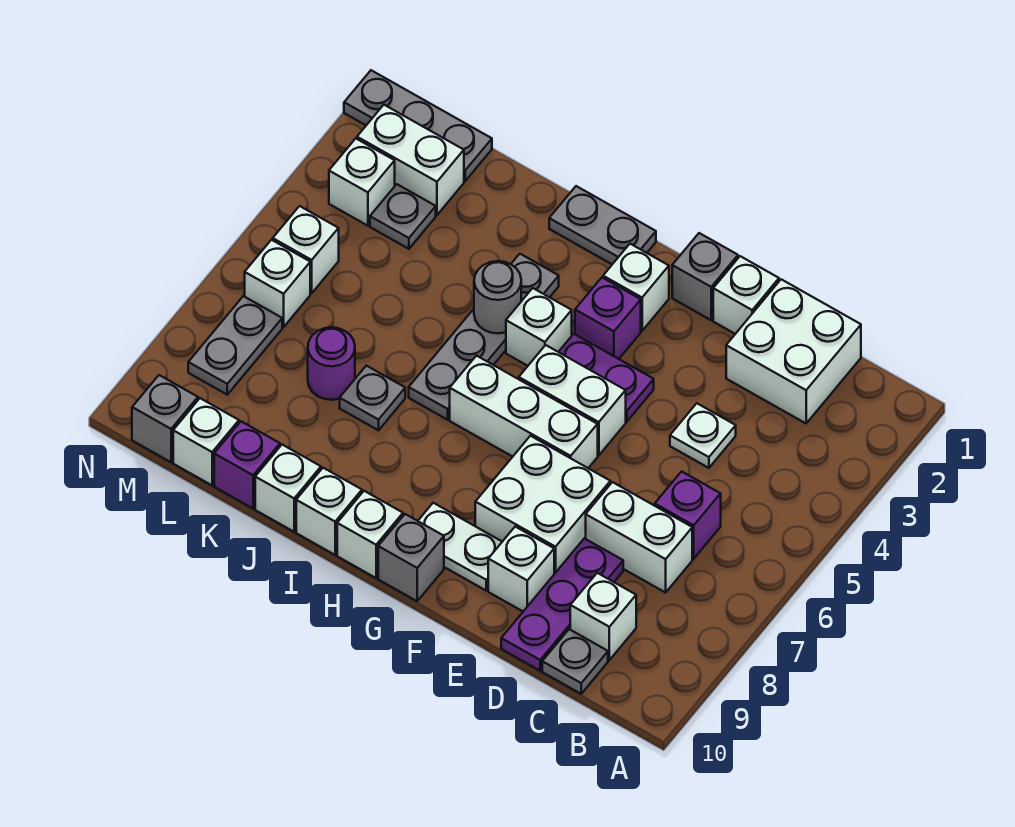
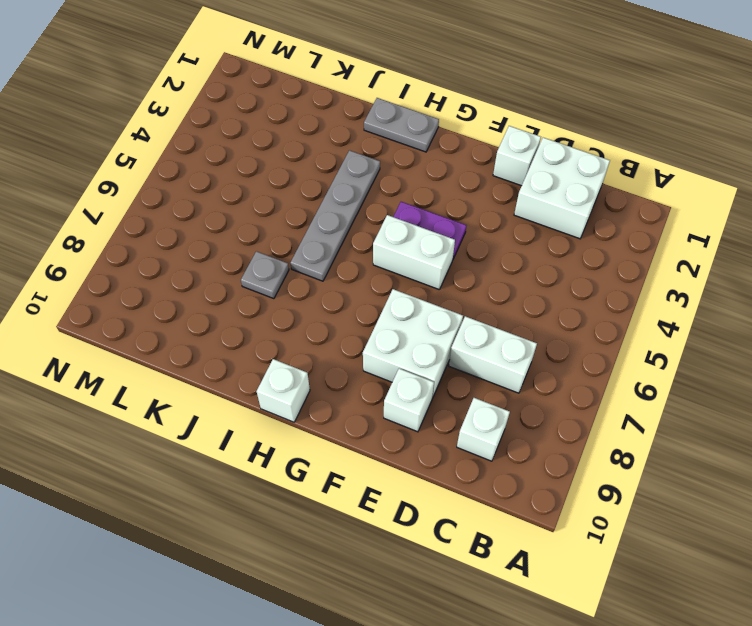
none -> purple 1x1 brick [655,472,721,559]
none -> grey 1x1 plate [542,629,608,694]
none -> white 1x1 plate [670,403,736,468]
none -> purple 1x3 plate [501,538,623,671]

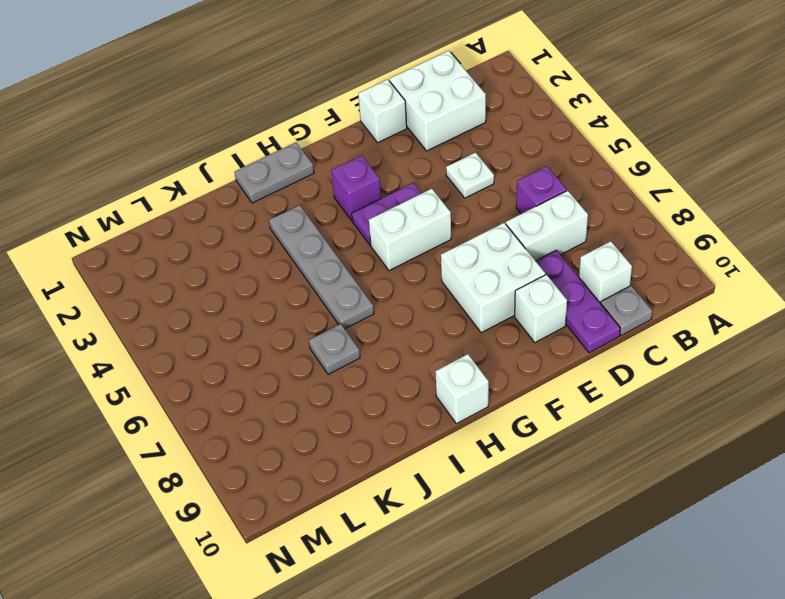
none -> grey 1x1 brick [672,233,738,320]
none -> white 1x3 brick [450,356,598,468]
none -> white 1x2 plate [418,503,502,590]
none -> white 1x1 brick [603,244,669,331]

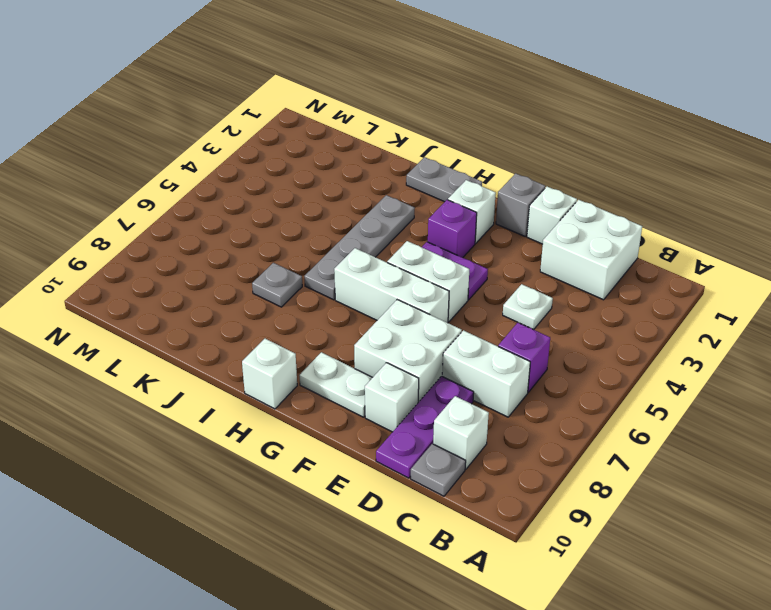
none -> grey 1x1 brick [378,514,444,601]
none -> white 1x1 brick [506,288,572,366]
none -> white 1x1 brick [296,468,362,555]
none -> white 1x1 brick [255,445,321,532]

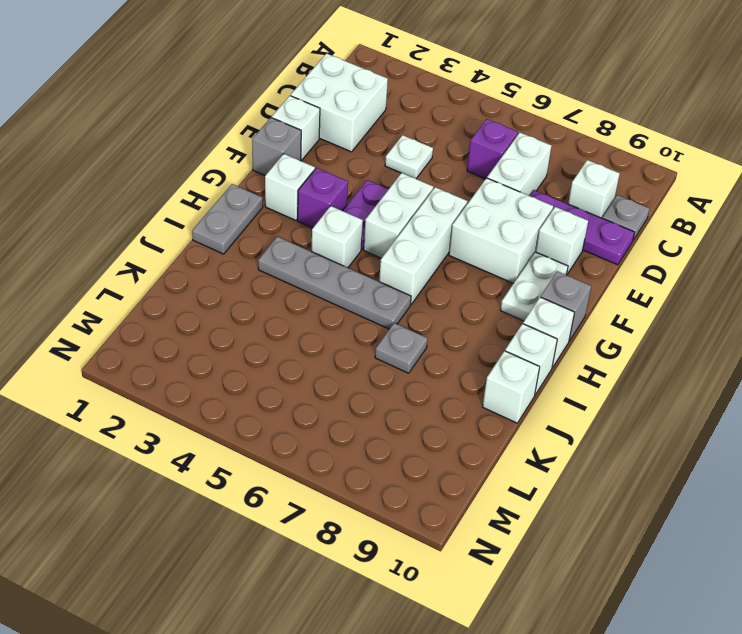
none -> purple 1x1 round brick [308,327,355,400]
none -> purple 1x1 brick [214,421,280,508]
none -> grey 1x3 plate [344,70,492,181]
none -> white 1x2 brick [357,105,464,215]

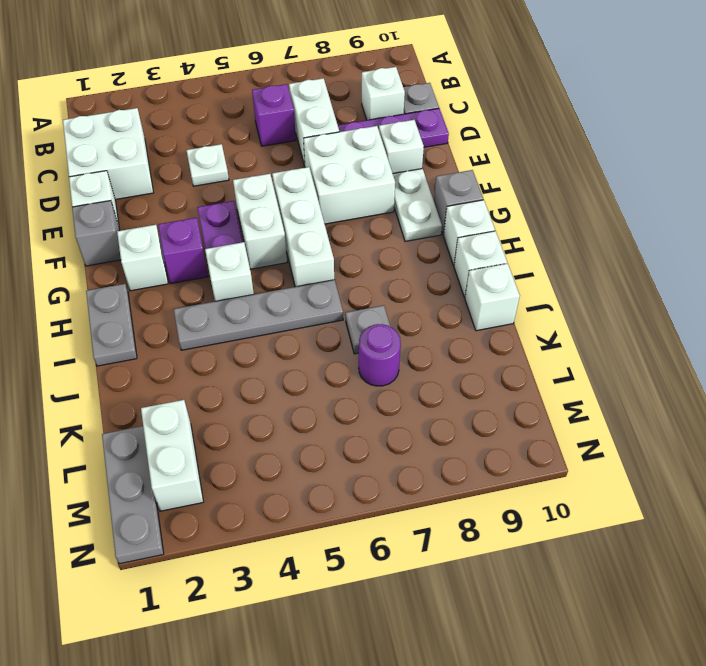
none -> purple 1x1 brick [214,421,280,508]
none -> grey 1x1 plate [370,184,436,249]
none -> white 1x1 brick [173,398,239,485]
none -> white 1x1 brick [329,139,395,226]

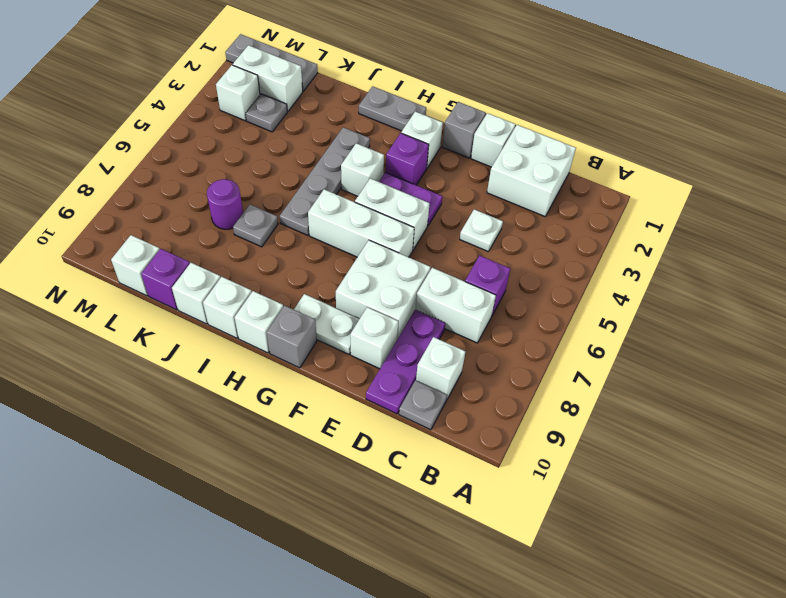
none -> white 1x1 brick [273,206,339,293]
none -> white 1x1 brick [245,240,310,327]
none -> grey 1x2 plate [188,296,282,395]
none -> grey 1x1 brick [132,375,198,462]

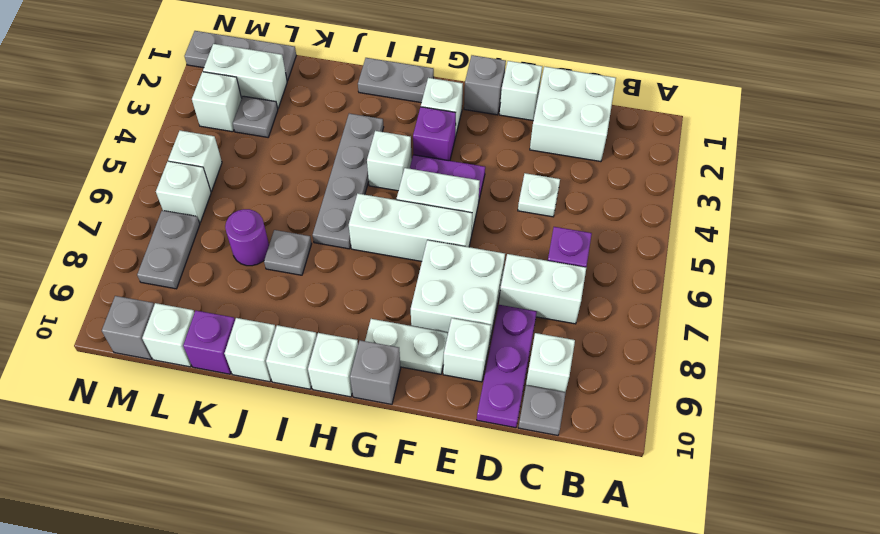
none -> grey 1x1 round brick [474,261,521,333]

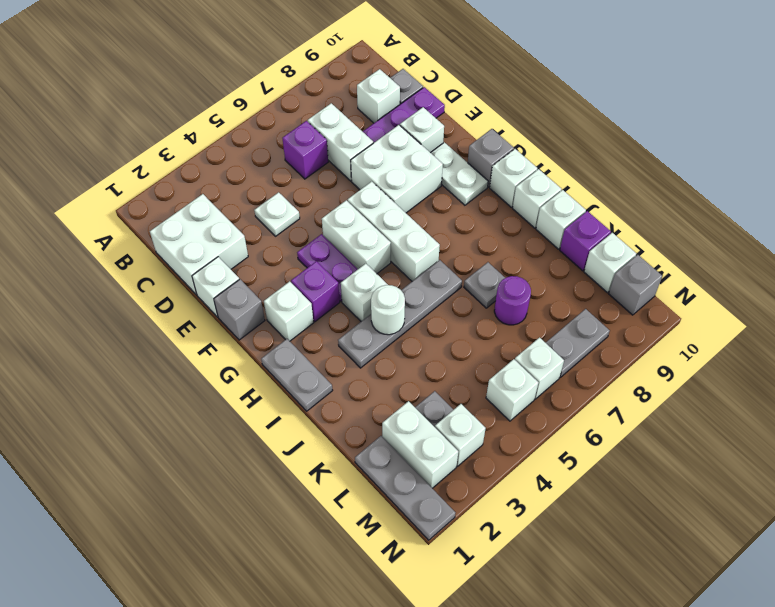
white 1x1 round brick [371,285,405,335] -> grey 1x1 round brick [474,261,521,333]

